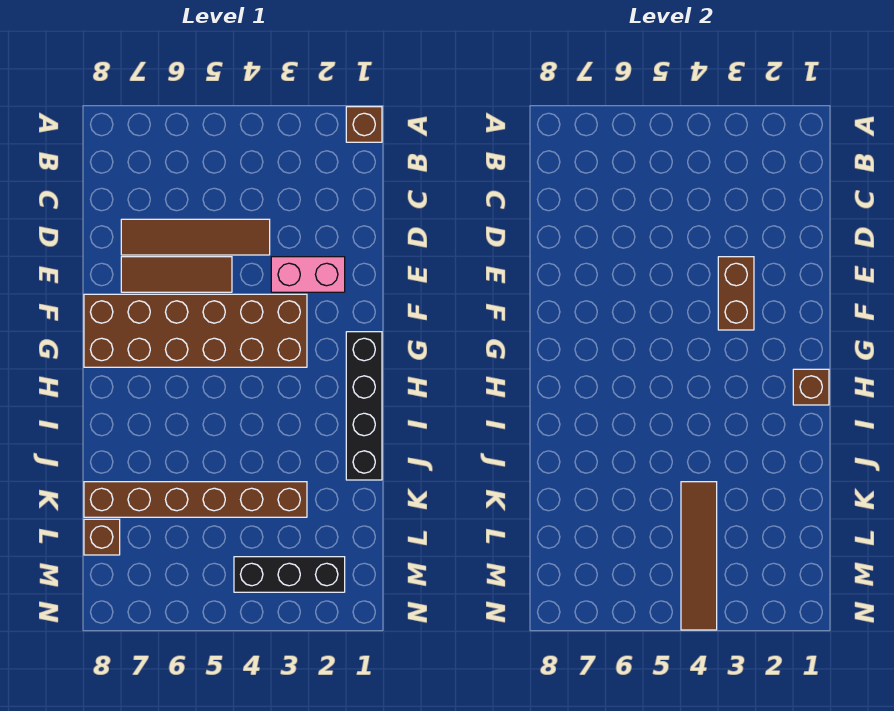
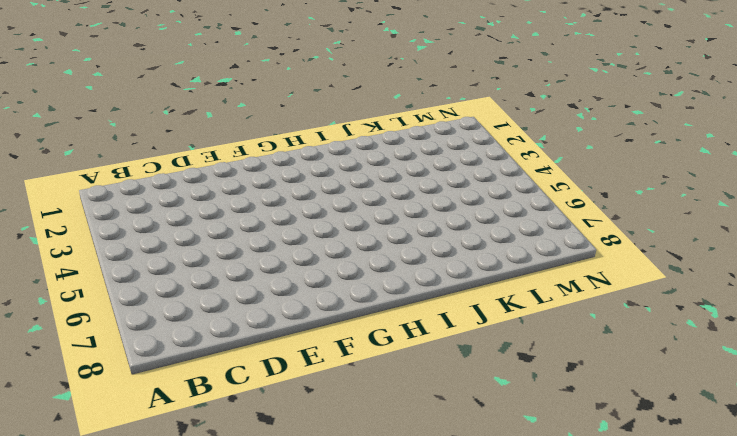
none -> brown 1x1 brick [346,107,382,142]
none -> brown 1x4 tile [121,219,270,255]
none -> pink 1x2 brick [271,257,345,292]

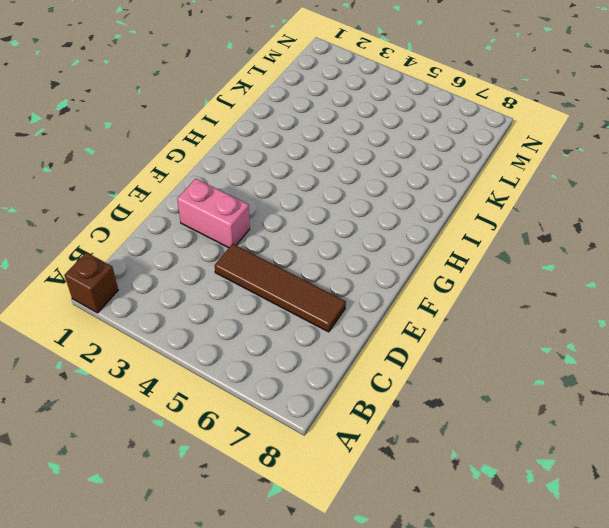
none -> brown 1x3 tile [121,257,232,292]
none -> brown 2x6 brick [84,294,307,367]
none -> black 1x4 brick [346,332,382,480]

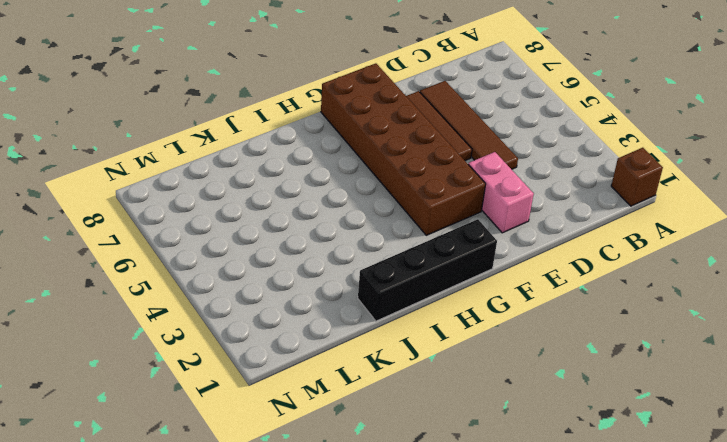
none -> brown 1x6 brick [84,482,307,517]
none -> brown 1x1 brick [84,519,120,555]
none -> black 1x3 brick [234,557,345,592]

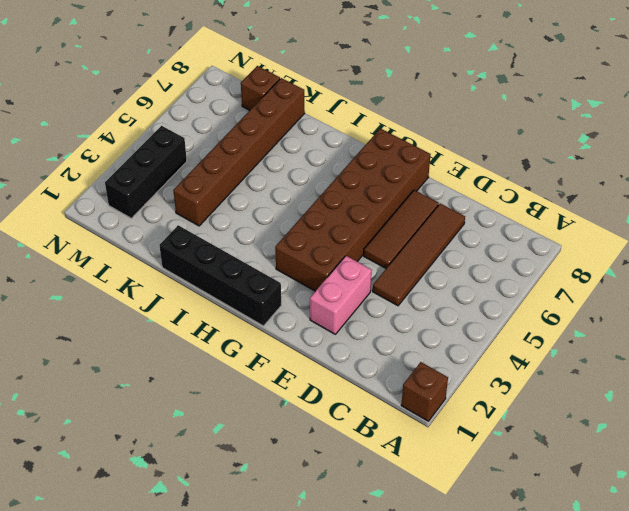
none -> brown 1x2 brick [718,257,754,330]
none -> brown 1x1 brick [793,369,829,405]
none -> brown 1x4 tile [681,482,717,630]

